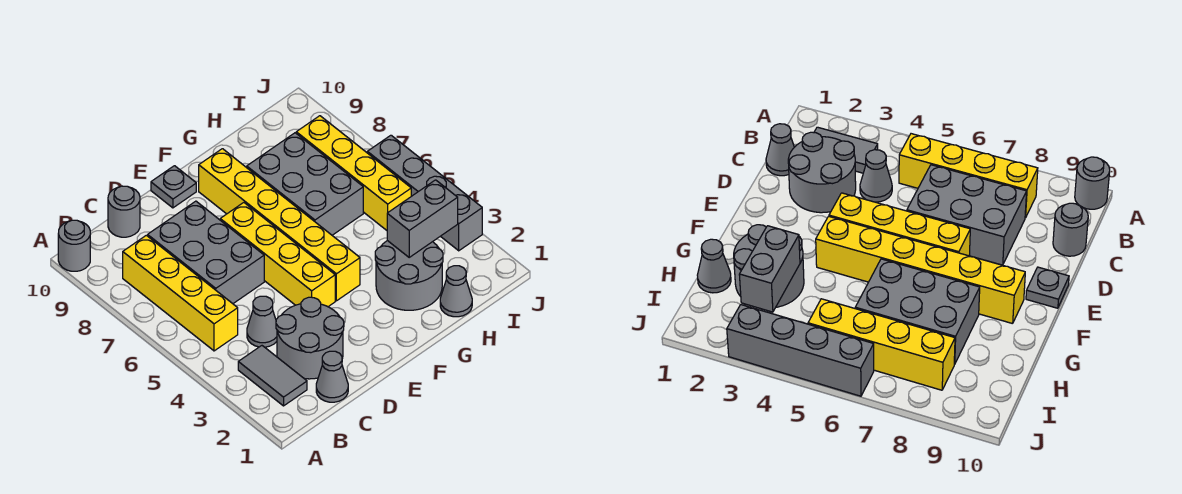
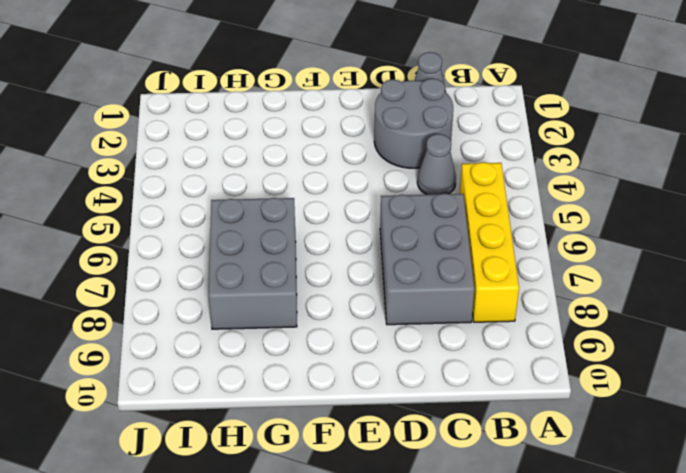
none -> grey 1x1 round brick [58,220,90,271]
none -> grey 1x2 tile [238,346,307,406]
none -> grey 1x1 round brick [108,186,140,237]

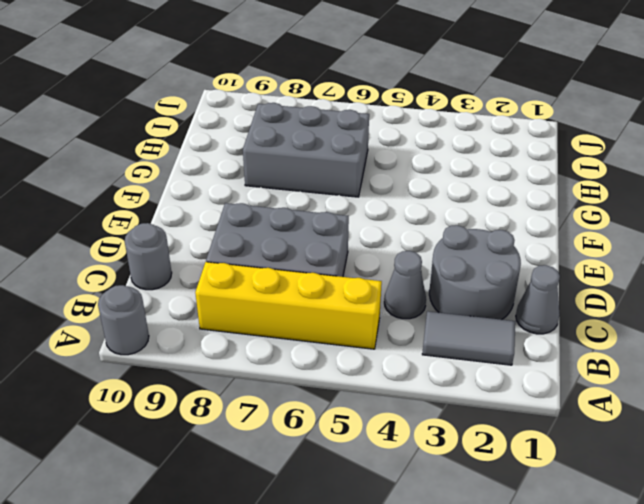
none -> yellow 1x4 brick [220,203,335,307]
none -> grey 1x1 plate [151,166,196,208]
none -> yellow 1x6 brick [199,149,360,301]

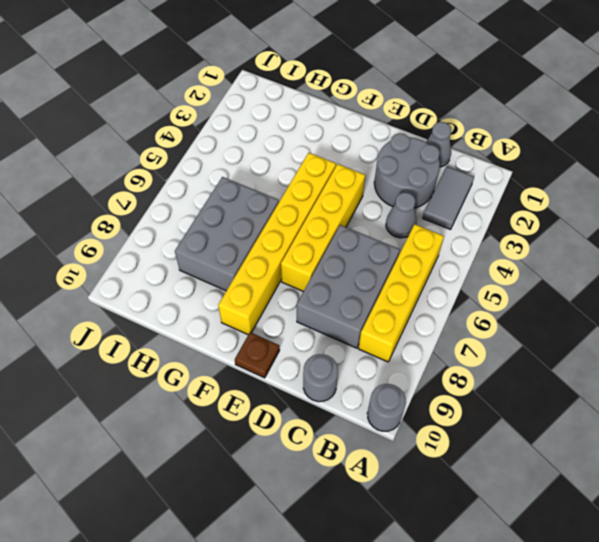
brown 1x1 plate [235,332,280,378] -> grey 1x1 plate [151,166,196,208]
none -> grey 2x2 round brick [375,241,443,310]
none -> grey 1x1 cone [440,266,472,317]
none -> yellow 1x4 brick [296,116,411,230]

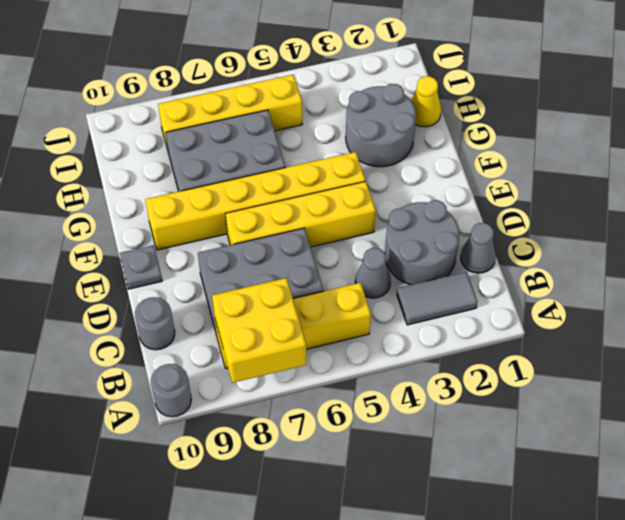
yellow 2x2 brick [212,278,306,383] -> none
yellow 1x1 cone [411,76,441,127] -> grey 1x1 cone [440,266,472,317]
none -> grey 1x4 brick [367,135,482,251]
none -> grey 1x2 brick [387,180,458,257]

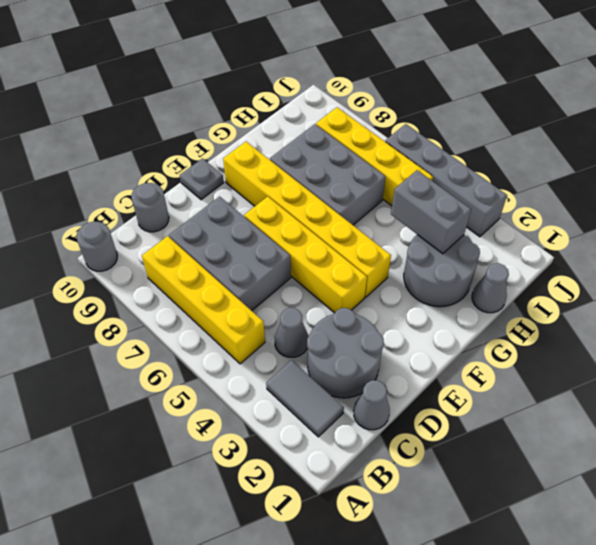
grey 1x2 brick [391,170,471,254] -> grey 1x2 brick turned to [387,180,458,257]

